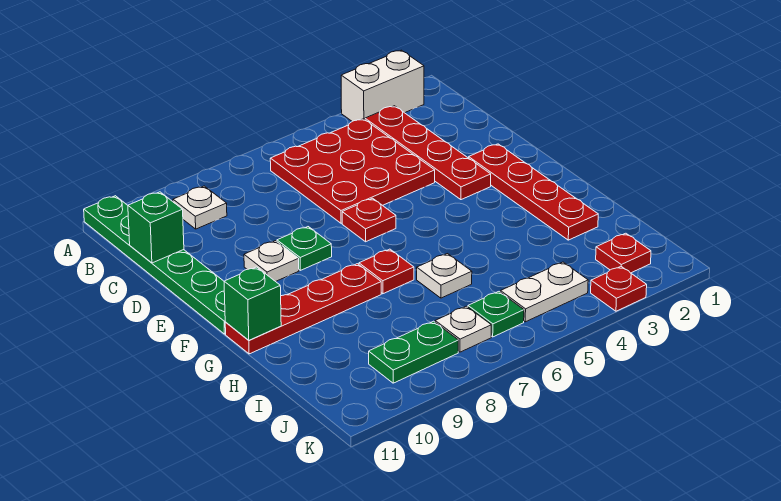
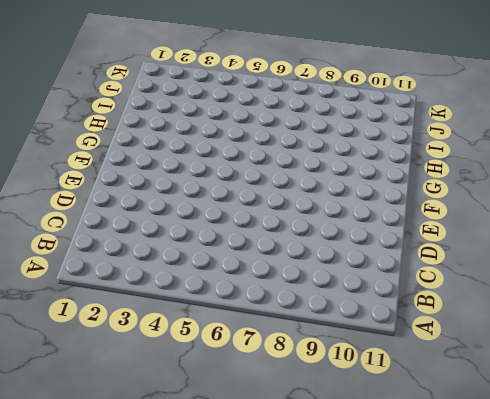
none -> white 1x2 brick [341,50,424,121]
none -> green 1x6 plate [84,196,226,334]
none -> red 1x4 plate [365,106,491,200]

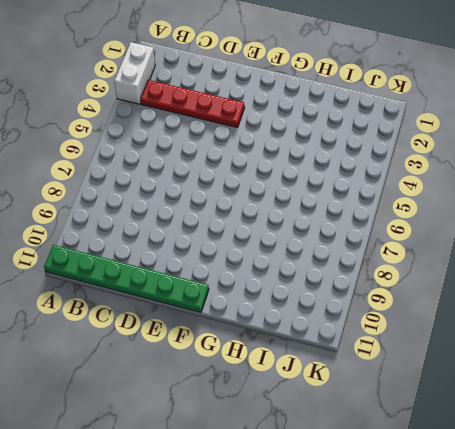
none -> red 3x3 plate [270,119,435,223]
none -> white 1x1 plate [173,186,227,229]
none -> red 1x4 plate [469,144,598,240]

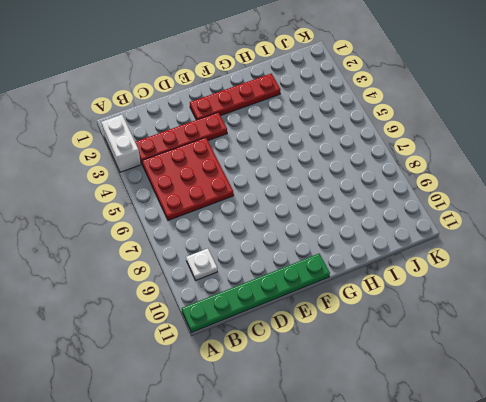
none -> red 1x1 plate [342,198,396,242]
none -> green 1x1 plate [277,227,332,270]
none -> white 1x1 plate [244,241,299,282]

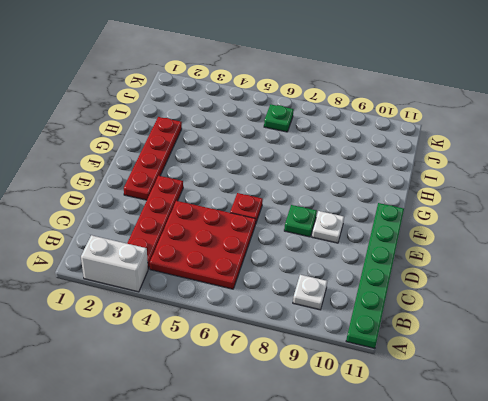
none -> red 1x1 plate [359,249,414,294]
none -> red 1x4 plate [225,264,381,354]
none -> white 1x1 plate [417,254,472,298]

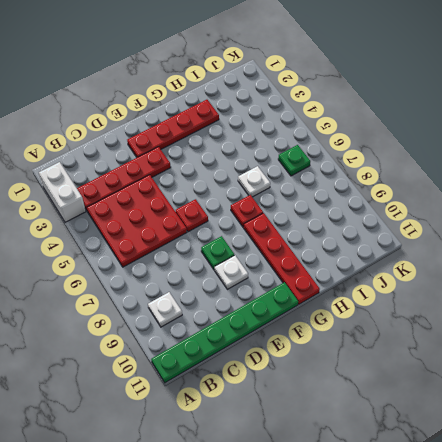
none -> red 1x1 plate [596,233,651,273]
none -> white 1x2 plate [501,262,588,322]
none -> white 1x1 plate [435,306,491,352]

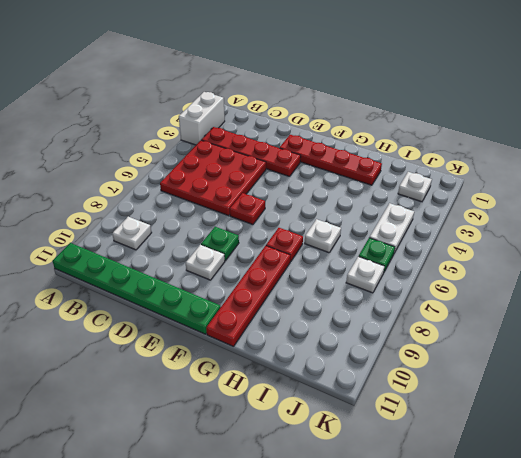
white 1x1 plate [398,172,432,202] -> red 1x1 plate [596,233,651,273]
none -> green 1x2 plate [369,321,458,383]
none -> red 1x1 plate [591,267,647,311]
none -> green 1x1 brick [128,192,184,263]

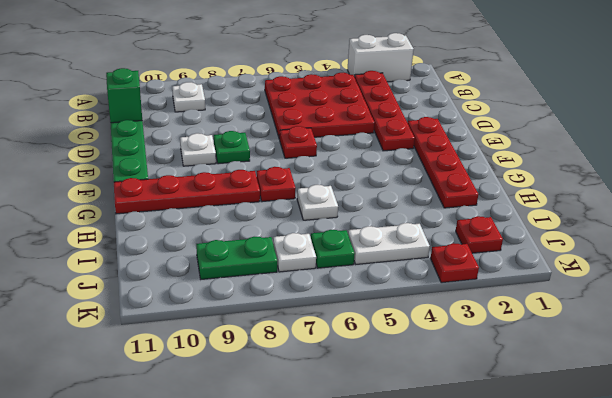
none -> green 1x1 brick [224,267,281,340]

